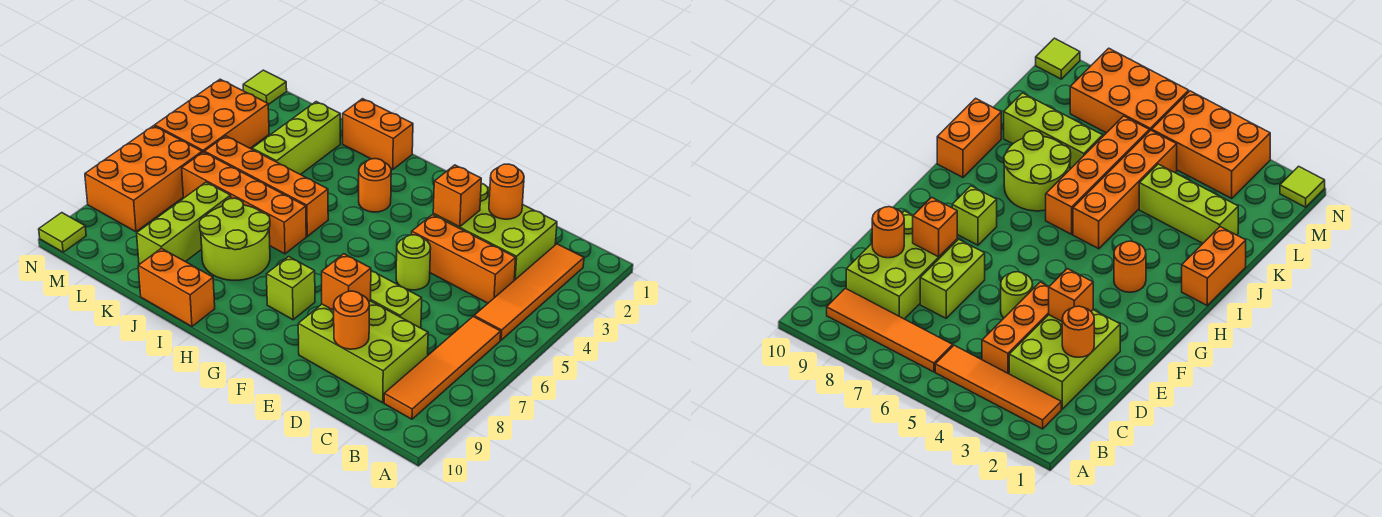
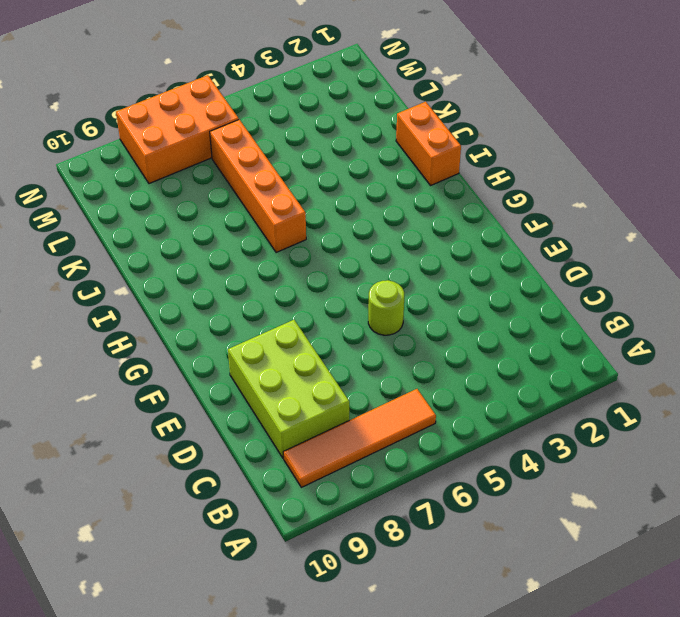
none -> orange 1x4 tile [474,244,584,340]
none -> lime 2x3 brick [433,184,557,280]
none -> orange 1x3 brick [412,215,516,303]

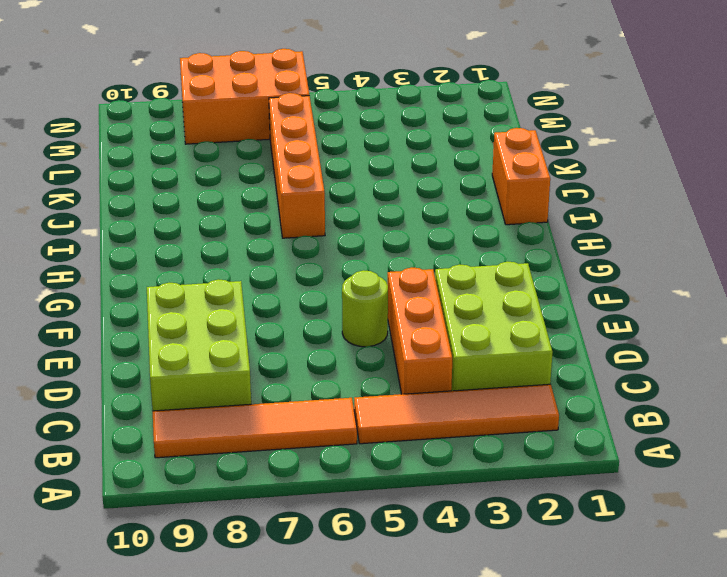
none -> lime 1x2 brick [371,271,422,328]
none -> lime 1x1 brick [267,257,315,320]
none -> orange 1x1 round brick [359,159,391,212]

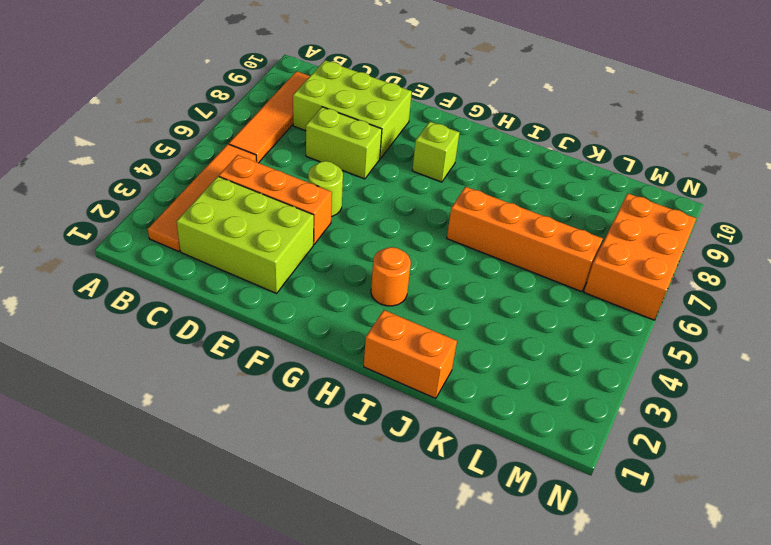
none -> orange 1x4 brick [204,136,328,236]
none -> lime 2x2 round brick [200,198,270,280]
none -> orange 1x2 brick [138,248,215,326]

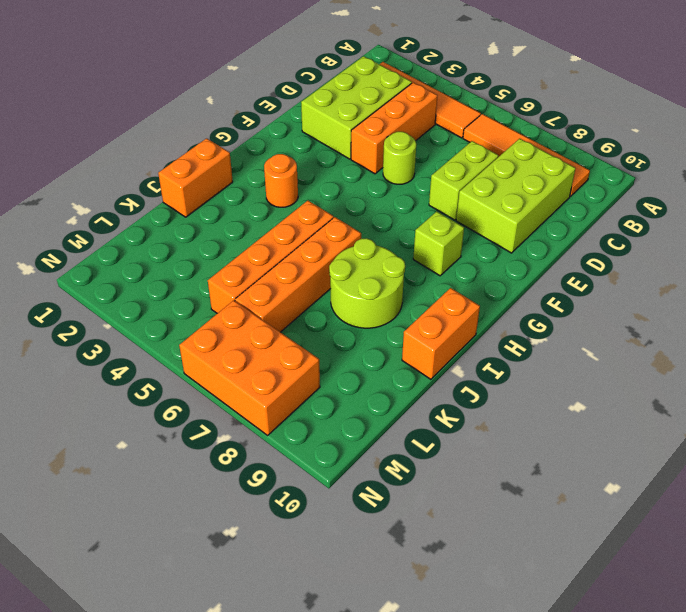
none -> lime 1x3 brick [252,102,340,175]
none -> lime 1x3 brick [137,182,231,265]
none -> orange 2x3 brick [155,79,269,152]

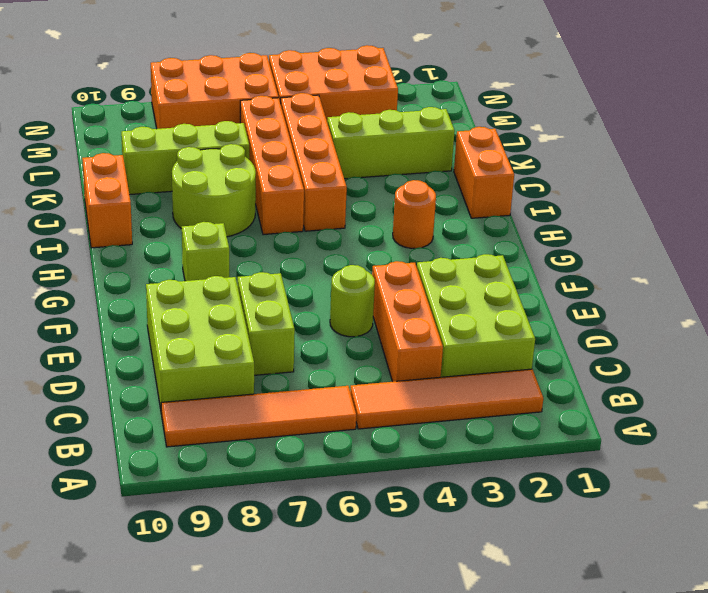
none -> lime 1x1 tile [243,70,287,105]
none -> lime 1x1 tile [39,213,86,252]
none -> orange 1x1 round brick [489,164,524,219]

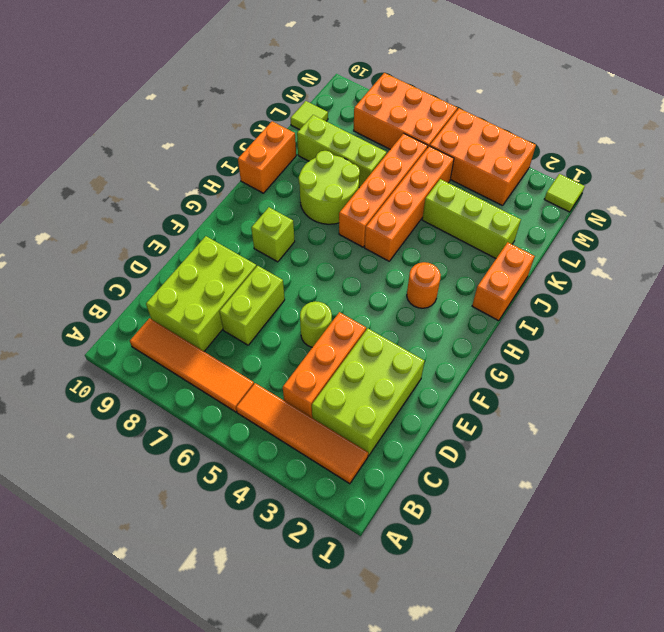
lime 1x1 tile [291,101,328,130] -> lime 1x1 tile moved to [39,213,86,252]
none -> orange 1x1 round brick [489,164,524,219]
none -> orange 1x1 round brick [334,291,369,349]
none -> orange 1x1 brick [433,165,481,227]

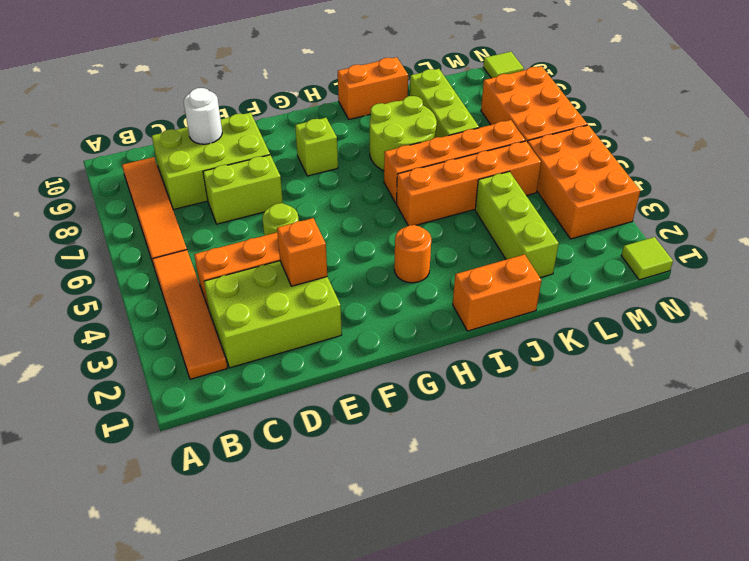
white 1x1 round brick [184,88,222,144] -> orange 1x1 round brick [334,291,369,349]
none -> orange 1x1 round brick [489,164,524,219]
none -> orange 1x1 brick [322,254,371,310]

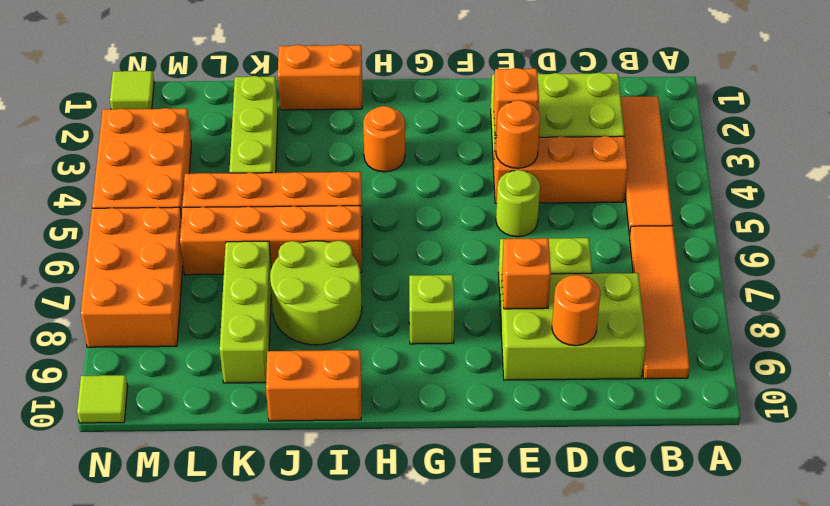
orange 1x1 round brick [496,100,540,168] -> orange 1x1 round brick moved to [489,164,524,219]

